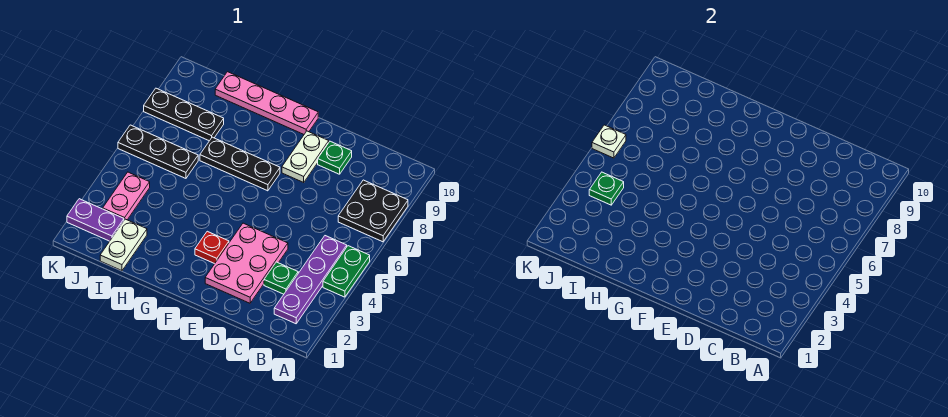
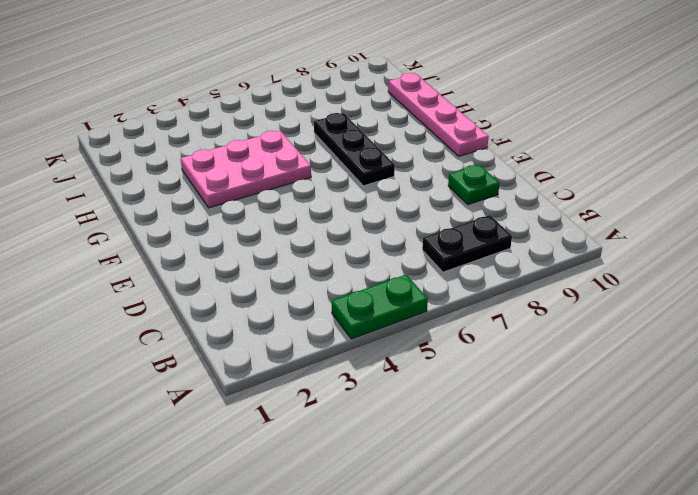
black 1x2 plate [422,215,512,272] -> black 2x2 plate [338,180,408,242]
pink 2x3 plate [181,131,311,208] -> pink 2x3 plate moved to [205,223,288,303]
none -> purple 1x4 plate [274,236,347,324]
none -> green 1x1 plate [264,262,298,294]
none -> white 1x2 plate [282,131,329,182]

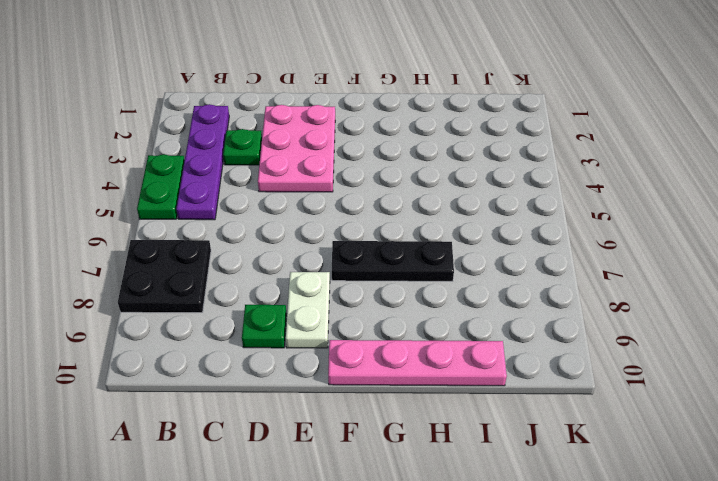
none -> red 1x1 plate [195,231,229,264]
none -> white 1x2 plate [100,219,147,271]
none -> black 1x3 plate [118,125,198,178]

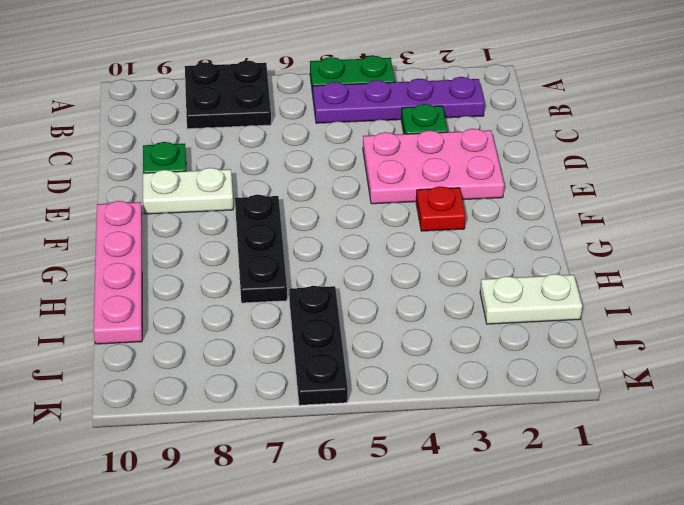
none -> black 1x3 plate [144,88,224,141]
none -> purple 1x2 plate [67,199,124,241]
none -> pink 1x2 plate [103,172,150,220]

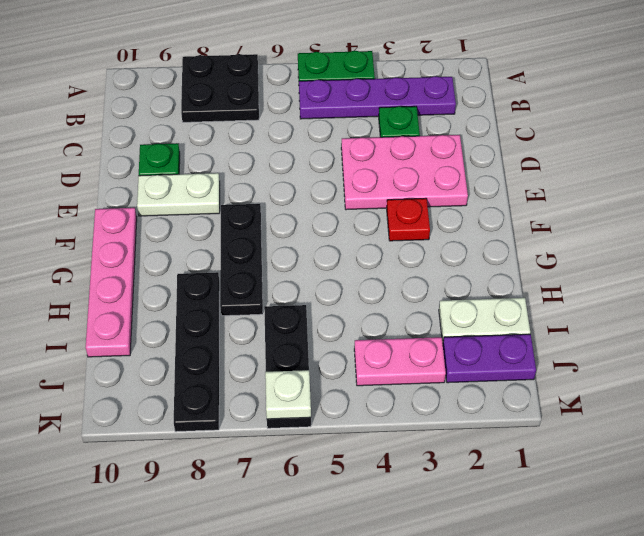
black 1x4 plate [174,272,219,432] -> black 1x3 plate [144,88,224,141]
purple 1x2 plate [443,334,536,383] -> purple 1x2 plate turned to [67,199,124,241]
none -> green 1x1 plate [589,172,624,205]

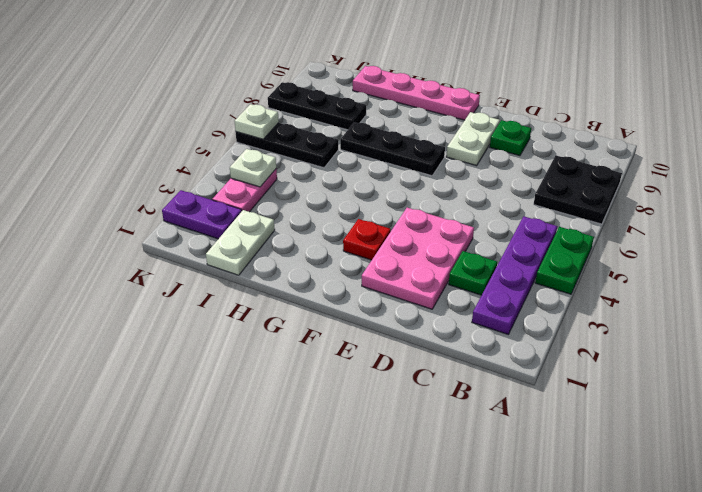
white 1x1 plate [230,149,276,187] -> green 1x1 plate [589,172,624,205]

